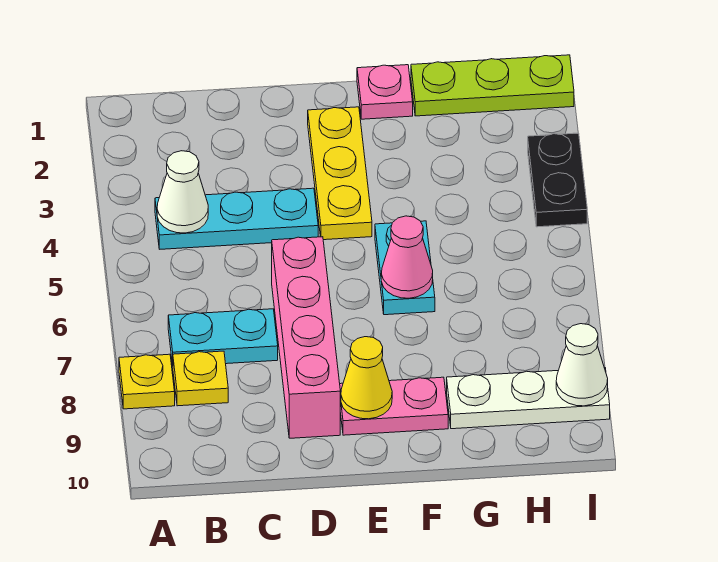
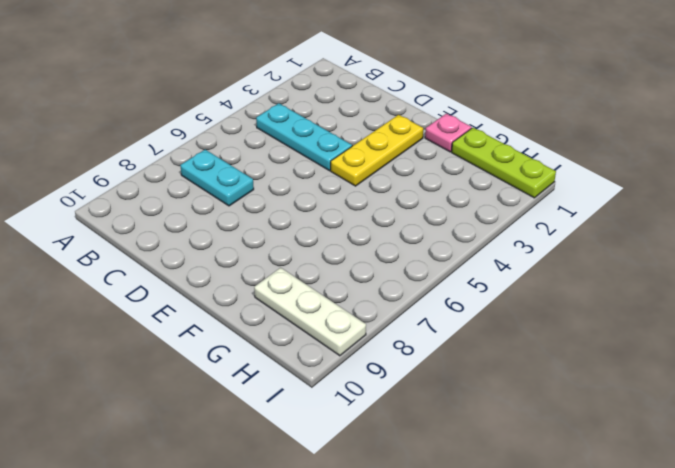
none -> yellow 1x1 plate [119,354,175,409]
none -> yellow 1x1 plate [173,351,228,406]
none -> pink 1x4 brick [272,237,340,438]

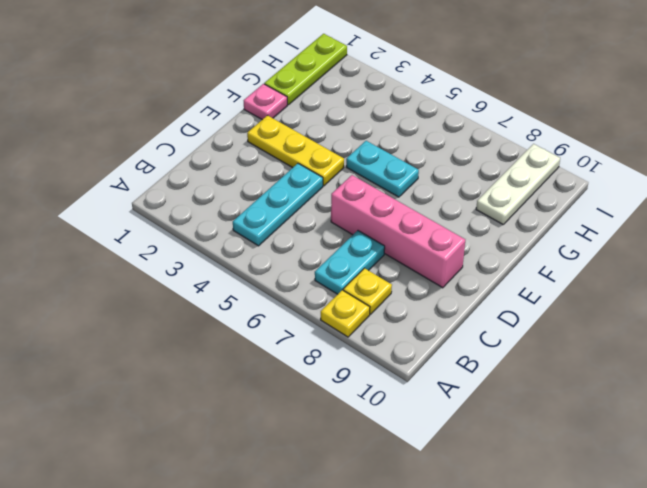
none -> pink 1x2 plate [340,377,448,435]
none -> black 1x2 plate [528,133,587,227]
none -> white 1x1 cone [157,151,208,233]

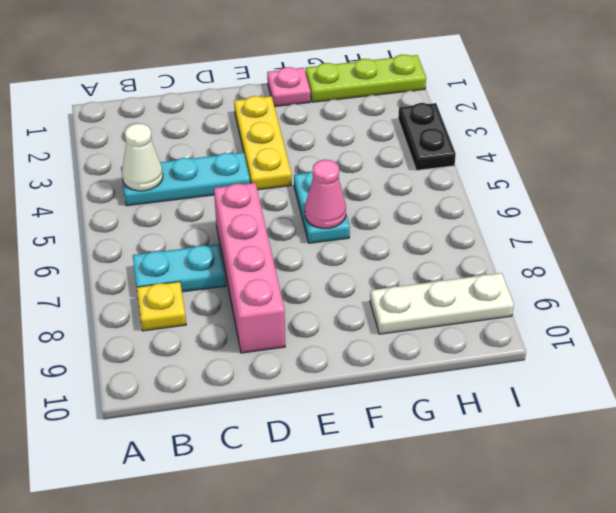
none -> yellow 1x1 plate [119,354,175,409]
none -> pink 1x2 plate [340,377,448,435]
none -> yellow 1x1 cone [341,337,392,419]

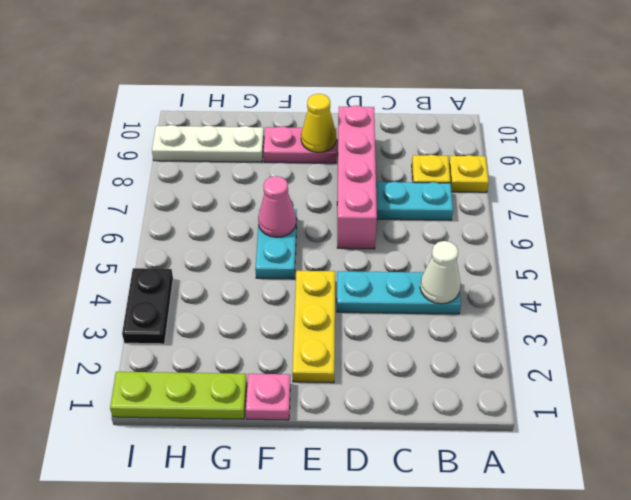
none -> white 1x1 cone [556,324,608,406]

